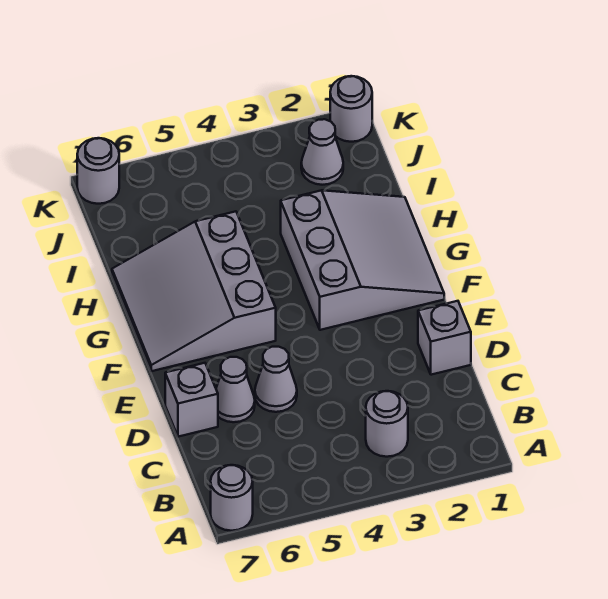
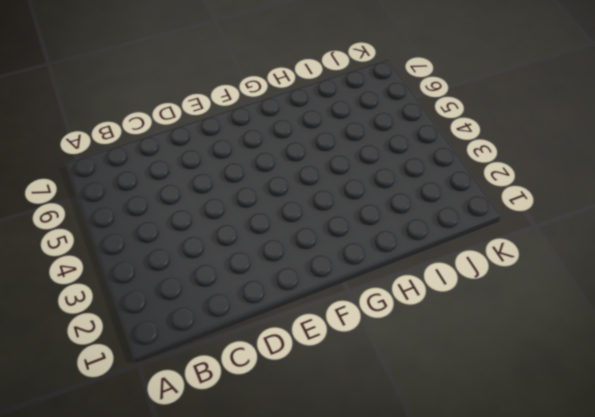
none -> grey 1x1 round brick [211,465,253,531]
none -> grey 1x1 round brick [366,391,408,457]

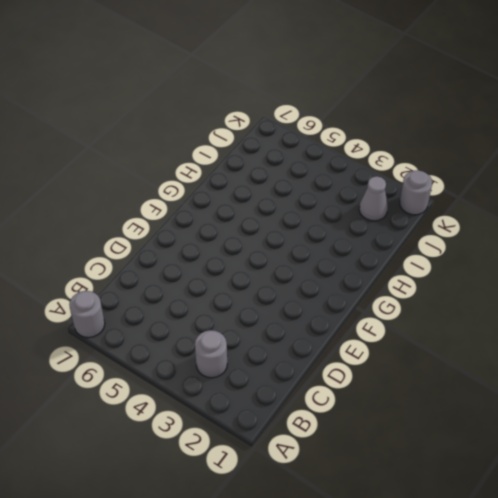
none -> grey 1x1 brick [418,301,471,375]
none -> grey 1x1 cone [255,347,297,412]

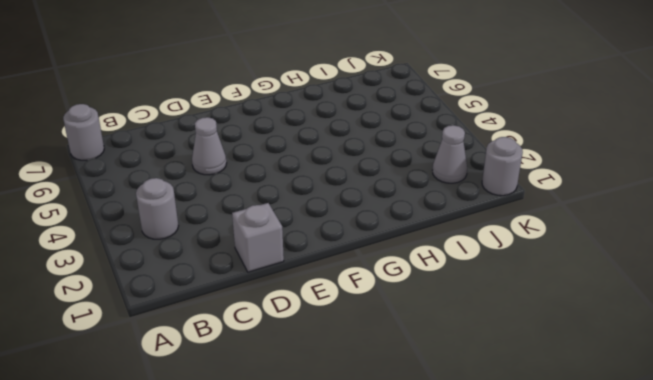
none -> grey 1x1 cone [216,357,255,422]
none -> grey 1x1 brick [165,363,218,437]

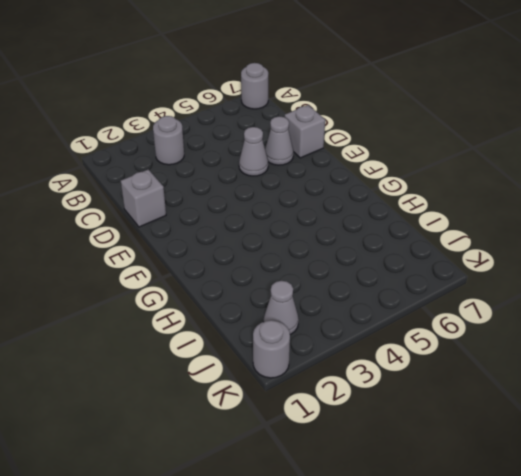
none -> grey 3x3 slope [281,190,444,330]
none -> grey 3x3 slope [112,211,276,371]

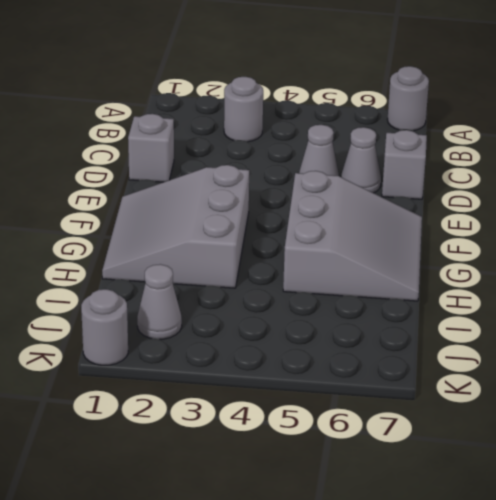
none -> grey 1x1 round brick [77,138,119,204]

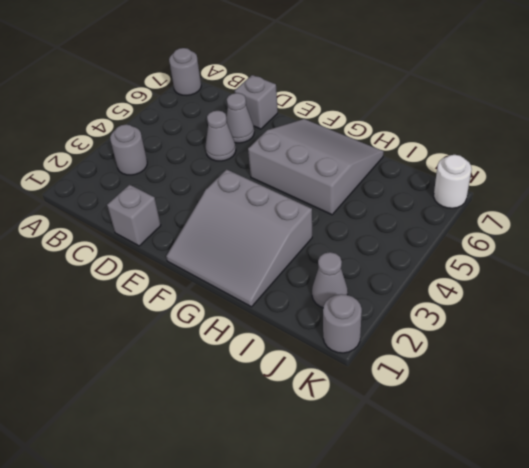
white 1x1 round brick [434,155,472,208] -> grey 1x1 round brick [77,138,119,204]

